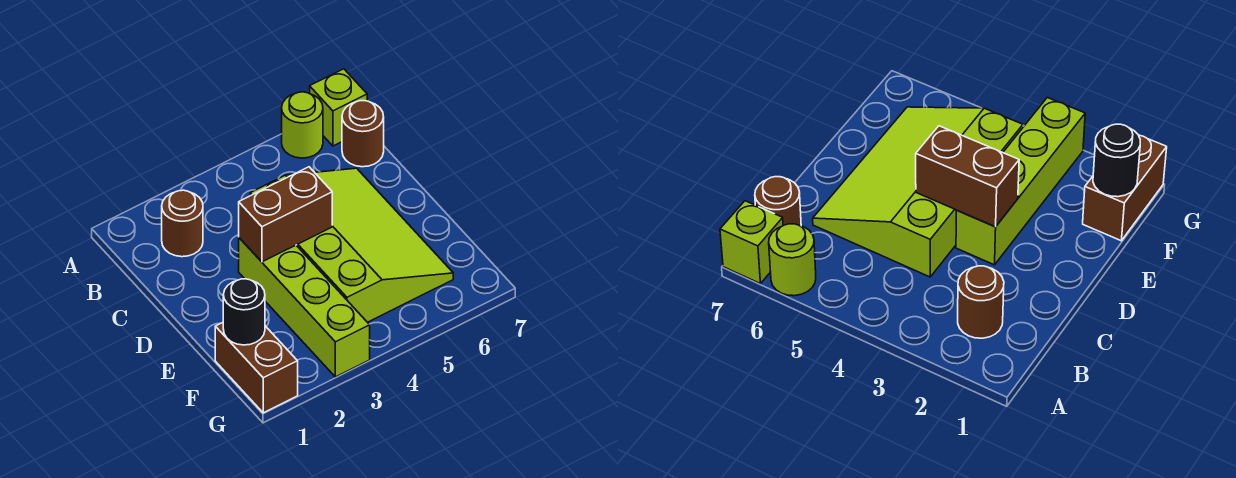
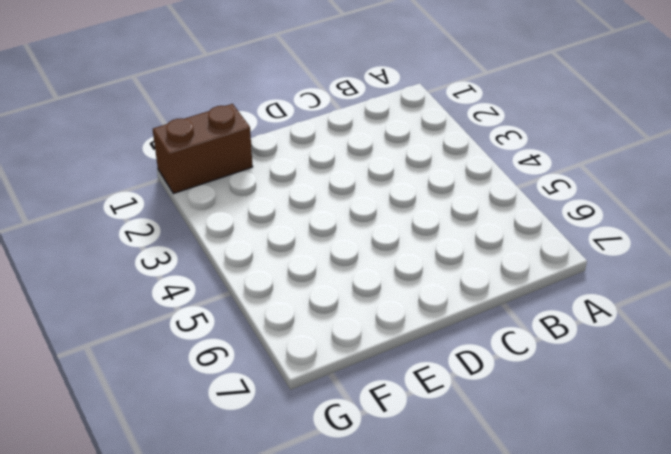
none -> lime 1x1 round brick [282,92,323,158]
none -> lime 1x1 brick [310,69,367,146]

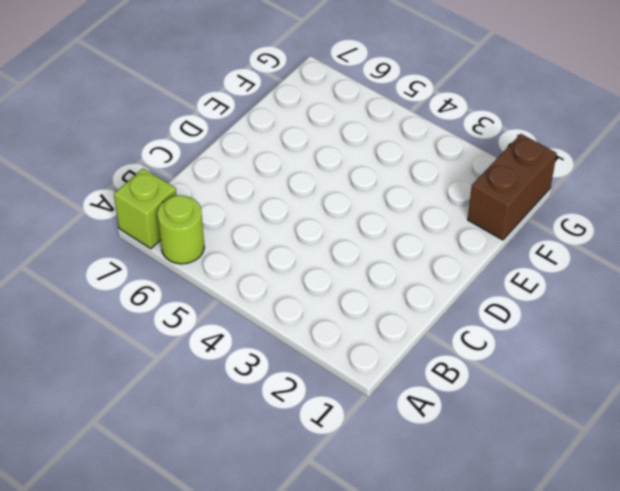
none -> brown 1x1 round brick [162,190,203,257]
none -> brown 1x1 round brick [342,101,384,167]

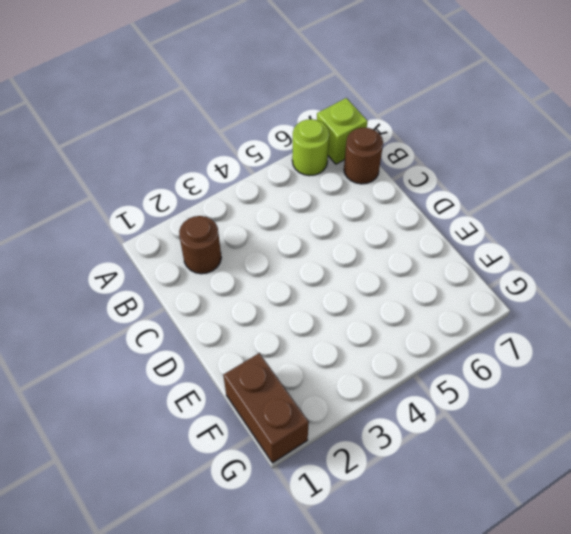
none -> lime 3x4 slope [250,168,453,322]
none -> lime 1x4 brick [239,238,370,377]

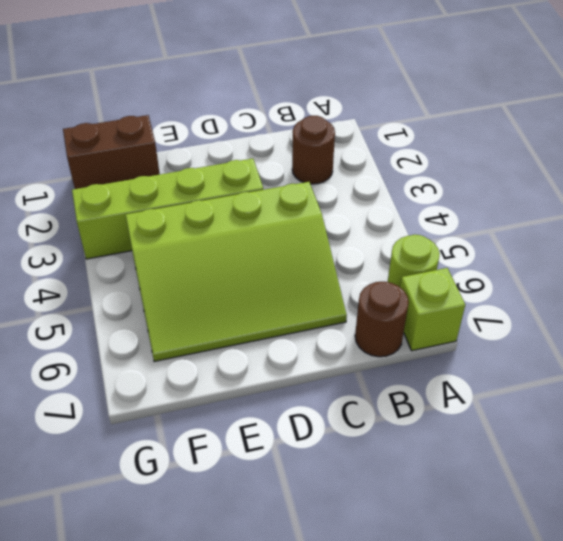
none -> brown 1x2 brick [239,167,332,262]
none -> black 1x1 round brick [223,279,265,345]

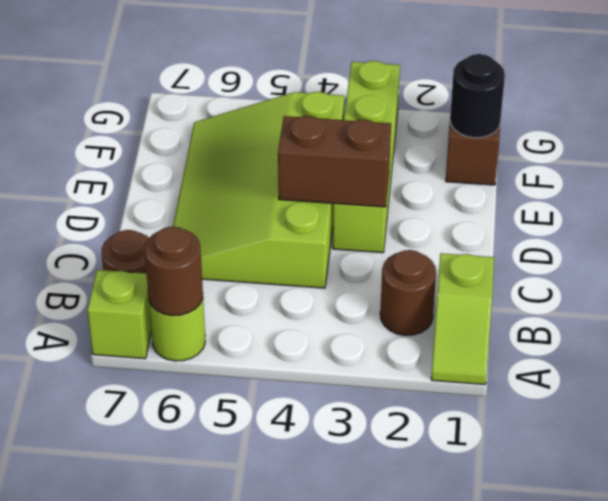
lime 1x2 slope [431,253,494,384] -> none
brown 1x1 round brick [145,227,203,316] -> none

